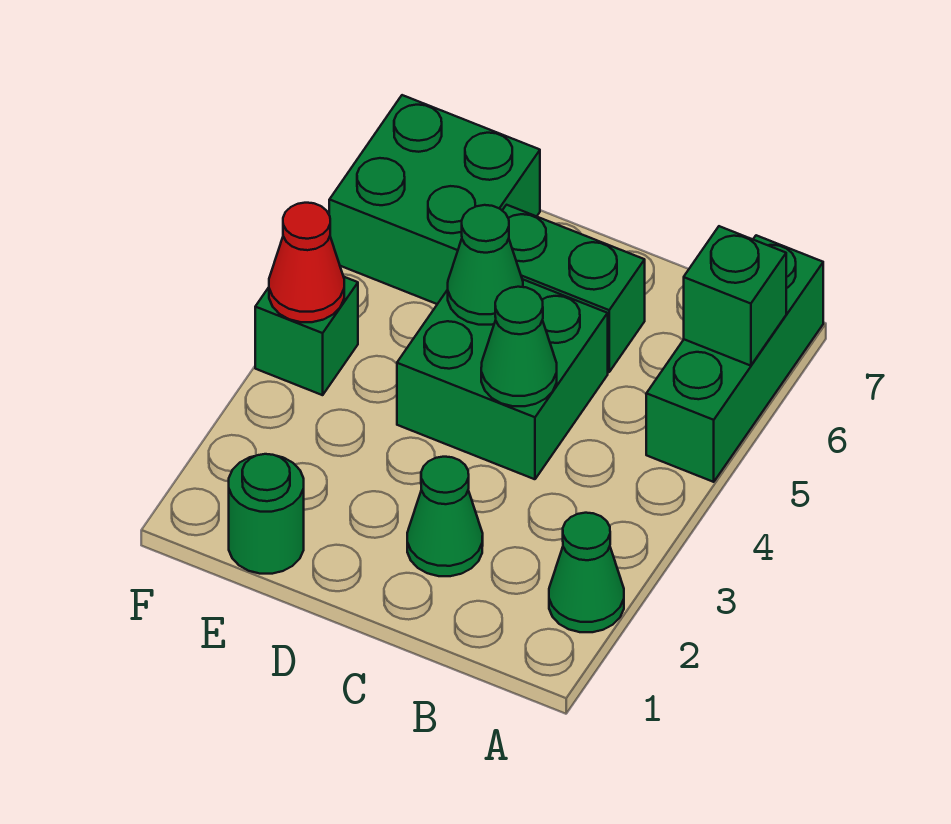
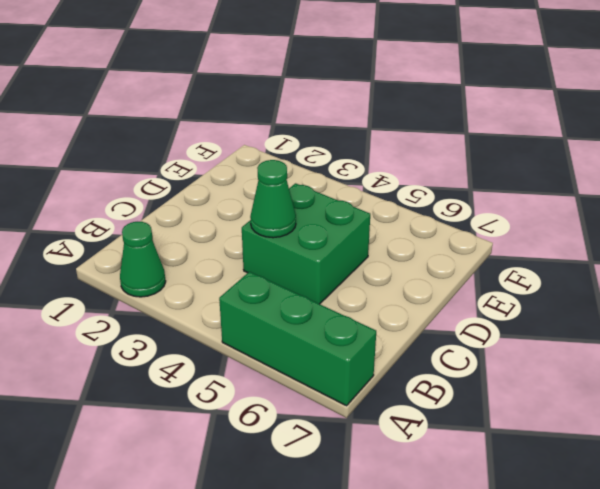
none -> green 1x1 cone [407,457,483,576]
none -> green 1x2 brick [502,205,645,372]
none -> green 1x1 round brick [229,454,304,574]

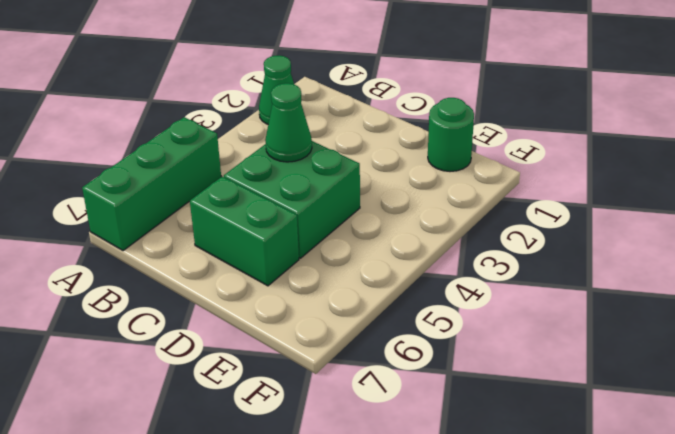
none -> green 1x1 cone [407,457,483,576]
none -> green 2x2 brick [329,95,540,304]
none -> green 1x1 brick [255,277,358,395]

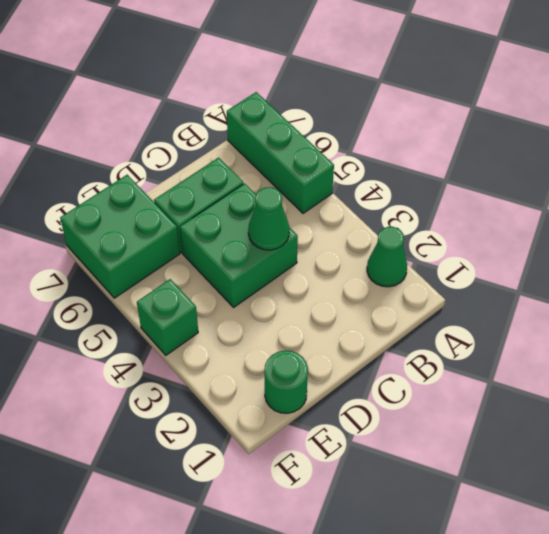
none -> green 1x1 cone [407,457,483,576]
none -> green 1x1 brick [684,226,786,366]
none -> green 1x1 cone [448,205,523,325]

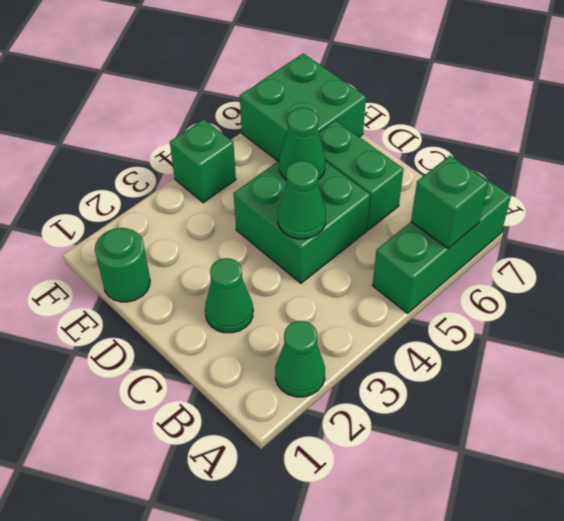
none -> red 1x1 cone [269,203,344,322]

